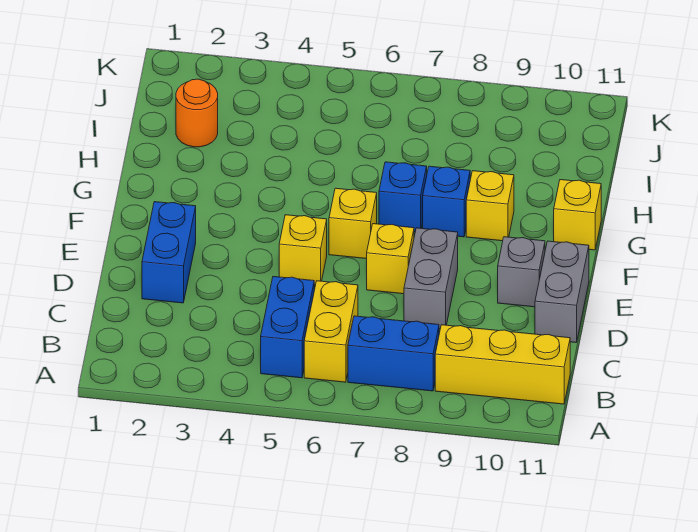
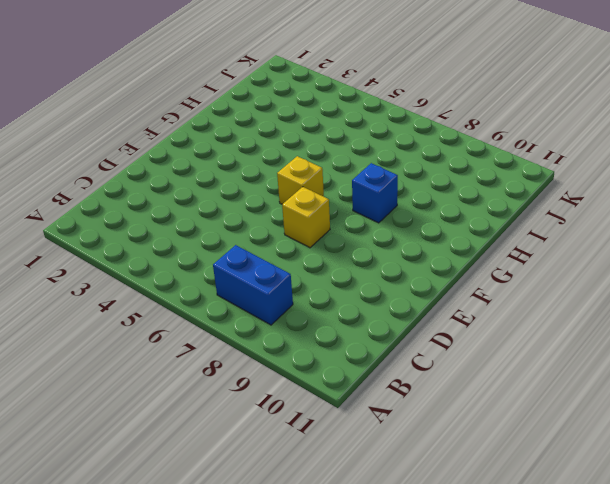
none -> blue 1x2 brick [261,277,314,378]
none -> yellow 1x2 brick [304,281,358,382]
none -> yellow 1x3 brick [435,325,570,404]

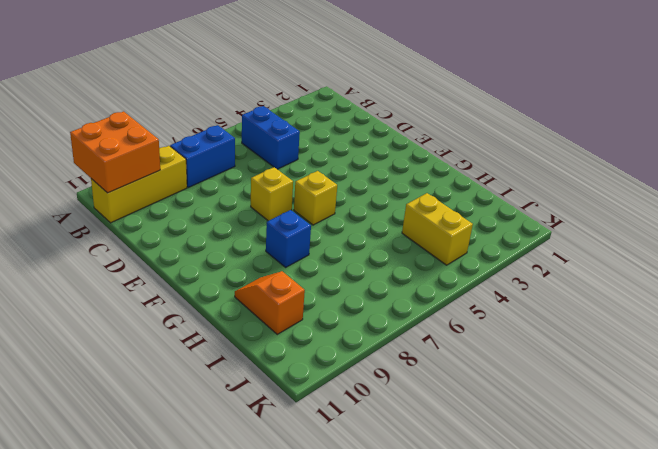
orange 2x2 brick [70,111,160,193] -> none
orange 1x2 slope [235,271,305,334] -> none
yellow 1x2 brick [402,193,473,265] -> yellow 1x2 brick moved to [304,281,358,382]
none -> blue 1x2 brick [142,202,196,303]
none -> grey 1x2 brick [404,228,458,329]
none -> grey 1x2 brick [535,241,589,342]

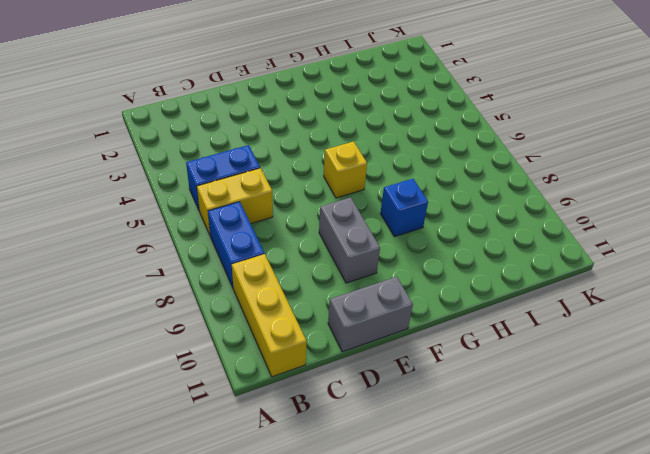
grey 1x2 brick [319,197,380,283] -> grey 1x2 brick turned to [404,228,458,329]
none -> blue 1x2 brick [142,202,196,303]
none -> yellow 1x1 brick [279,215,327,285]
none -> yellow 1x1 brick [367,224,414,294]

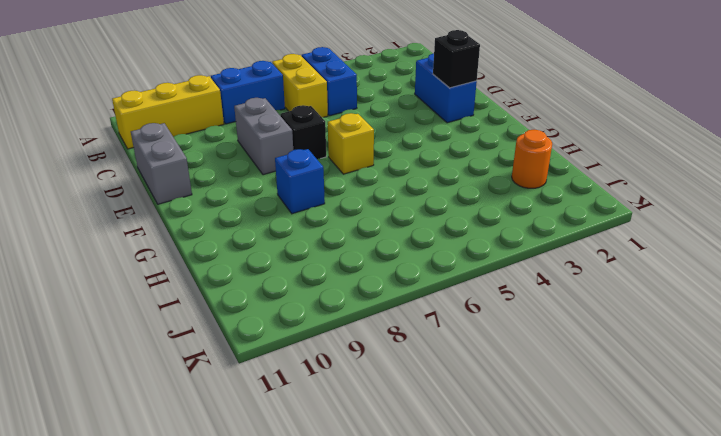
black 1x1 brick [433,30,480,88] -> none
black 1x1 brick [280,105,326,159] -> yellow 1x1 brick [367,224,414,294]
none -> yellow 1x1 brick [279,215,327,285]
none -> grey 1x1 brick [498,237,545,307]
none -> blue 1x1 brick [379,162,427,232]

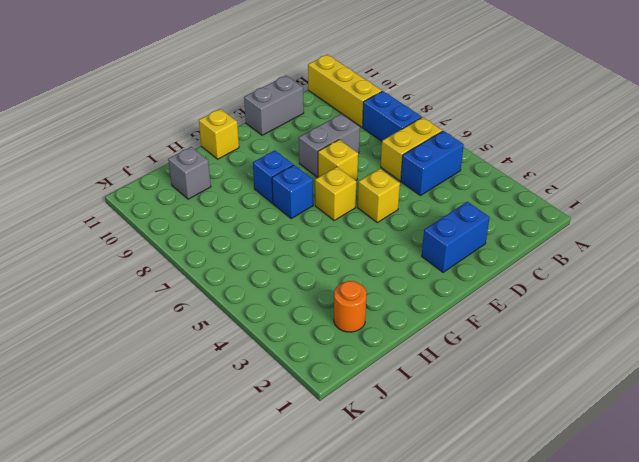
grey 1x1 brick [168,147,211,199] -> grey 1x1 brick moved to [498,237,545,307]
none -> yellow 1x1 brick [466,171,514,241]

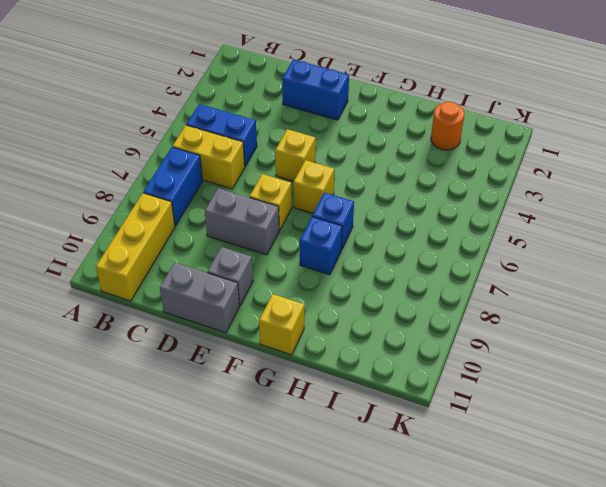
none -> yellow 1x1 brick [466,171,514,241]

